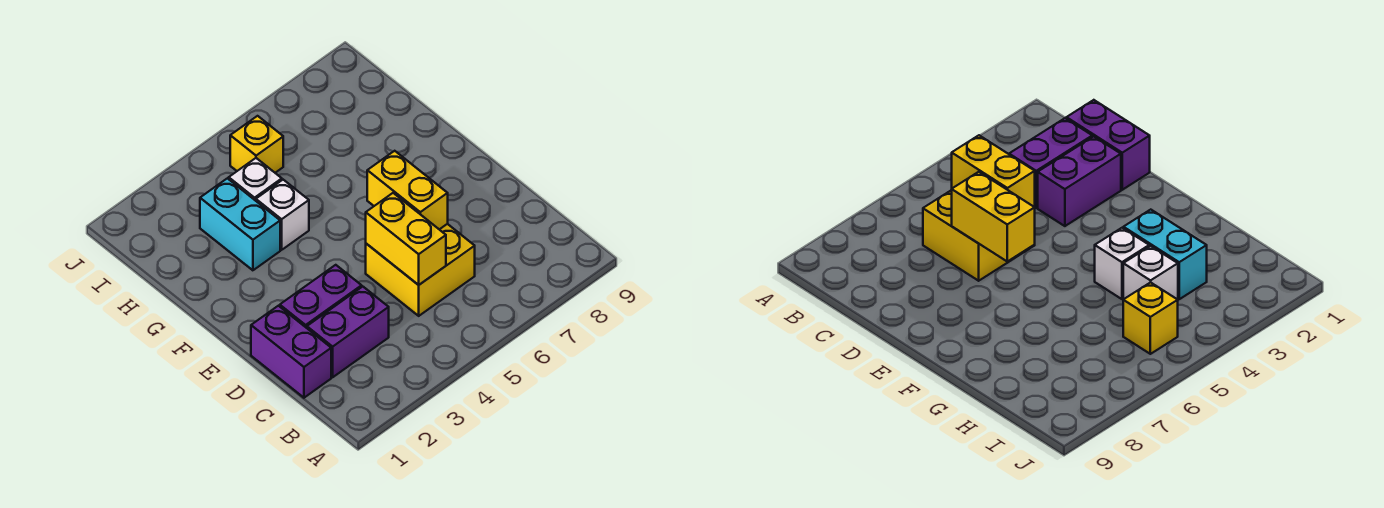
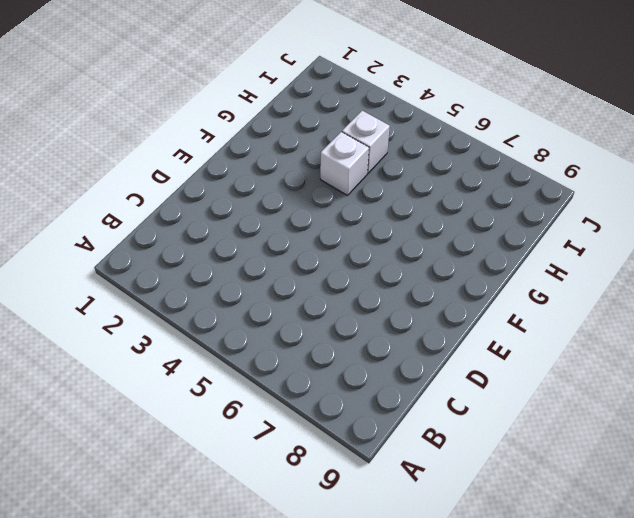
none -> purple 1x2 brick [251,306,331,398]
none -> purple 1x2 brick [307,287,389,377]

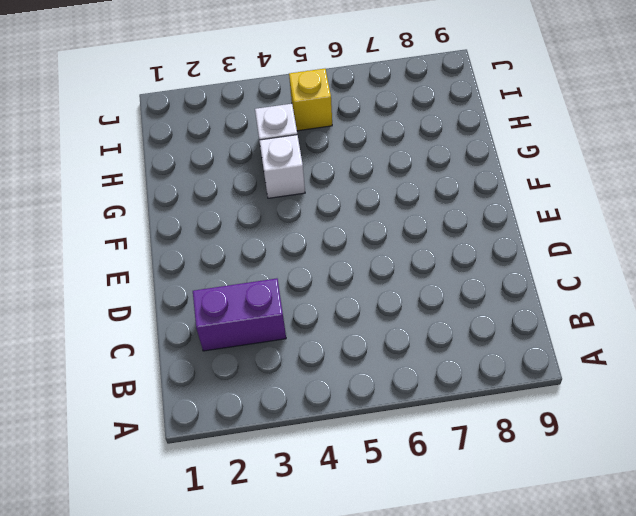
none -> purple 1x2 brick [251,306,331,398]
none -> yellow 2x2 brick [366,224,475,316]

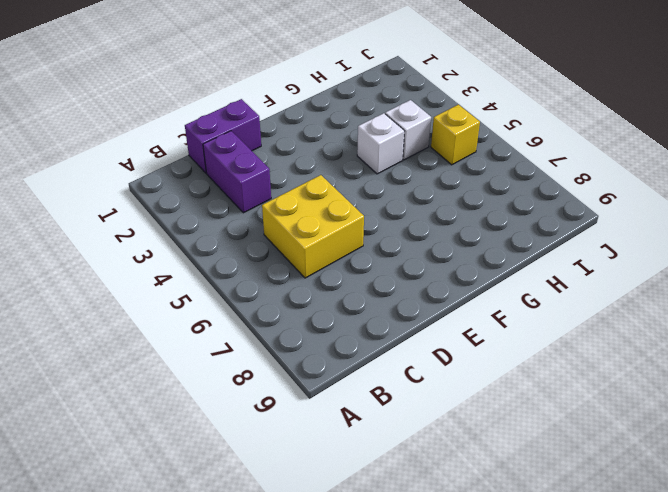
none -> purple 1x2 brick [280,265,362,328]
none -> cyan 1x2 brick [200,178,280,270]

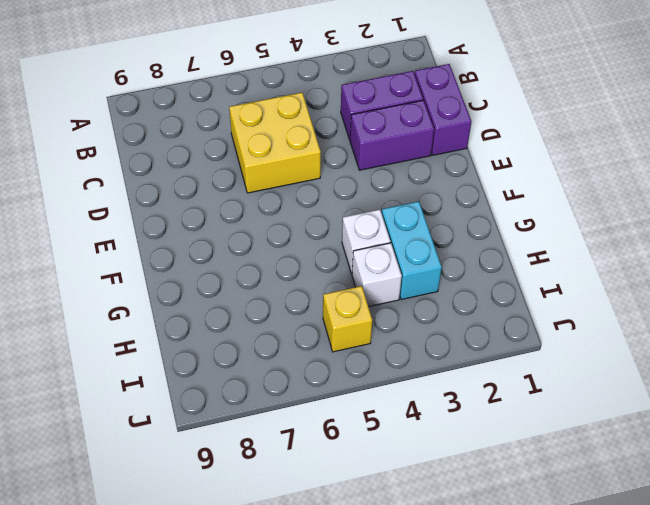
none -> yellow 1x2 brick [366,193,446,285]
none -> yellow 1x2 brick [367,151,448,229]

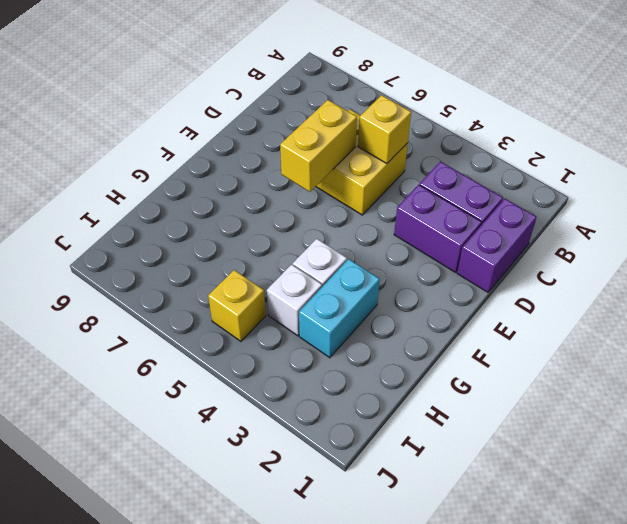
yellow 1x1 brick [358,95,411,164] -> yellow 1x2 brick [366,193,446,285]

